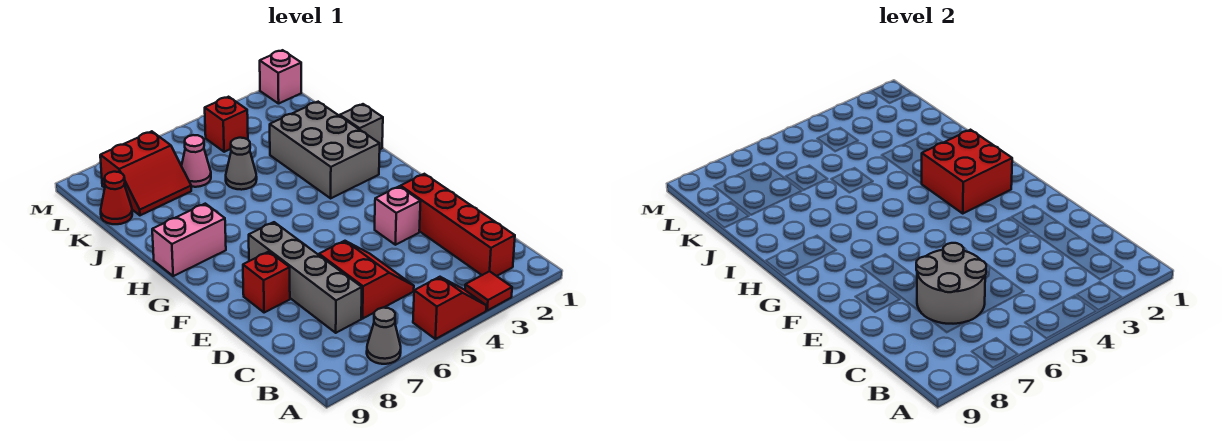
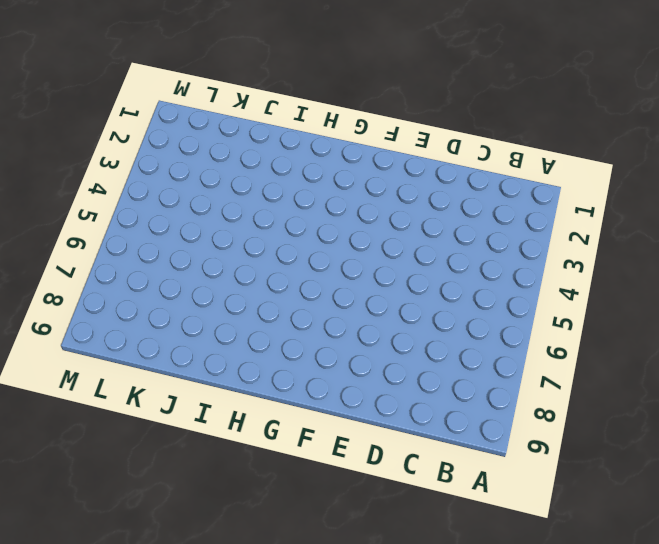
none -> red 1x1 tile [465,271,512,310]
none -> red 1x2 slope [413,277,486,339]
none -> grey 1x1 cone [367,308,401,364]

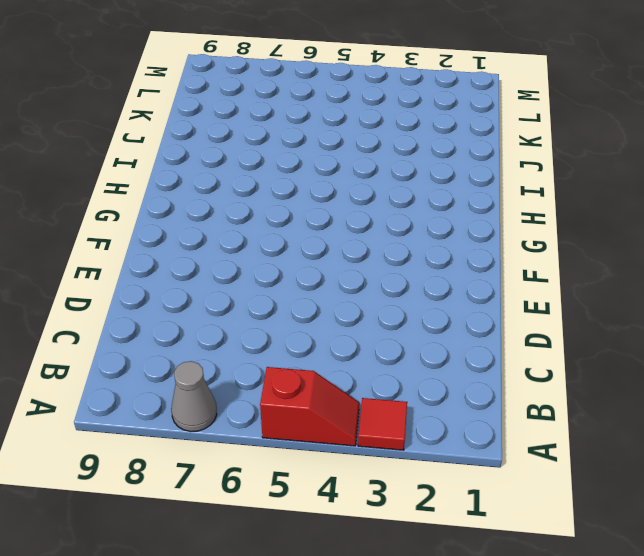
none -> red 1x4 brick [401,174,515,276]
none -> red 2x2 slope [319,241,414,319]
none -> grey 1x4 brick [249,222,362,333]

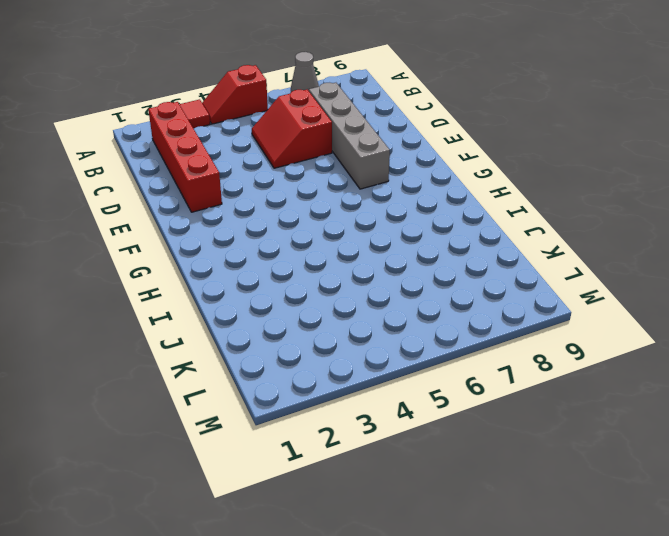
none -> pink 1x1 brick [375,186,421,245]
none -> red 1x1 brick [243,252,290,313]
none -> grey 2x3 brick [270,102,380,198]

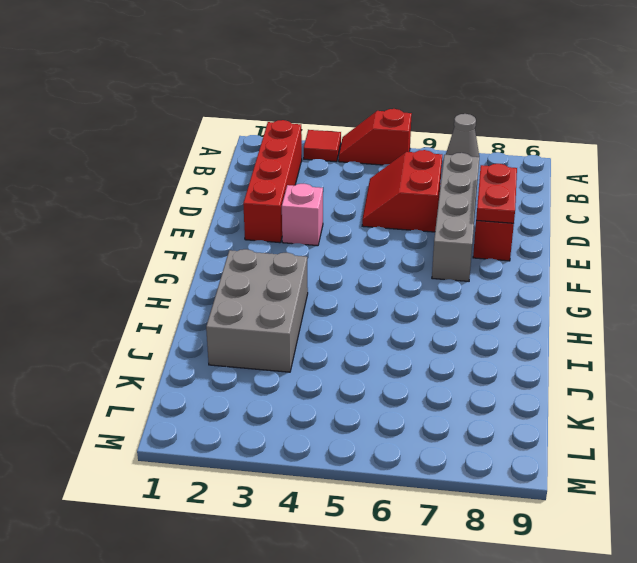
red 1x2 plate [476,164,517,224] -> none
none -> pink 1x2 brick [152,204,226,276]
none -> grey 1x1 brick [340,104,383,149]
none -> grey 1x1 cone [226,138,257,190]

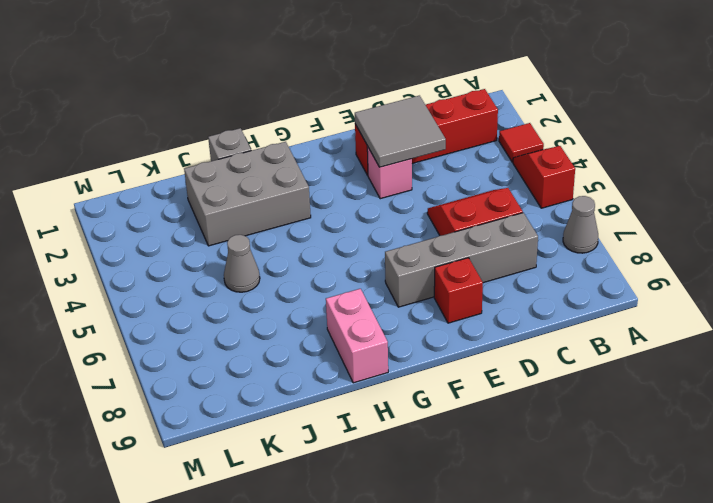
grey 2x2 tile [355,96,446,167] -> none
none -> pink 1x1 cone [182,135,211,187]
none -> red 2x2 slope [100,131,191,215]
none -> red 1x1 cone [101,172,132,224]

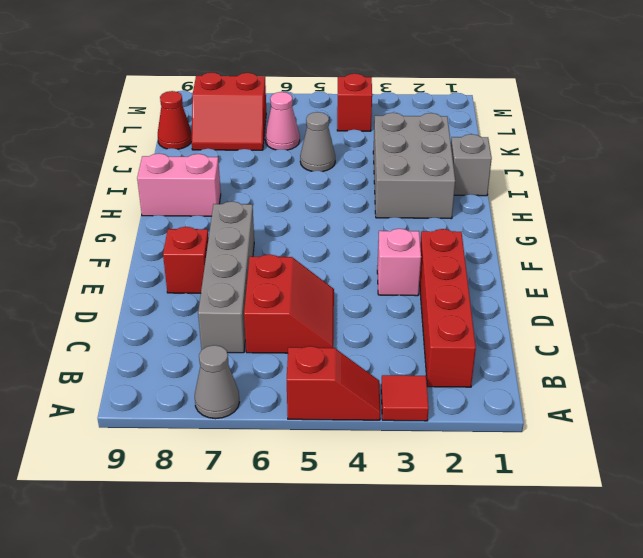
none -> pink 1x1 brick [260,50,301,104]
none -> grey 2x2 round brick [916,243,986,324]
none -> red 2x2 brick [921,130,1012,214]

